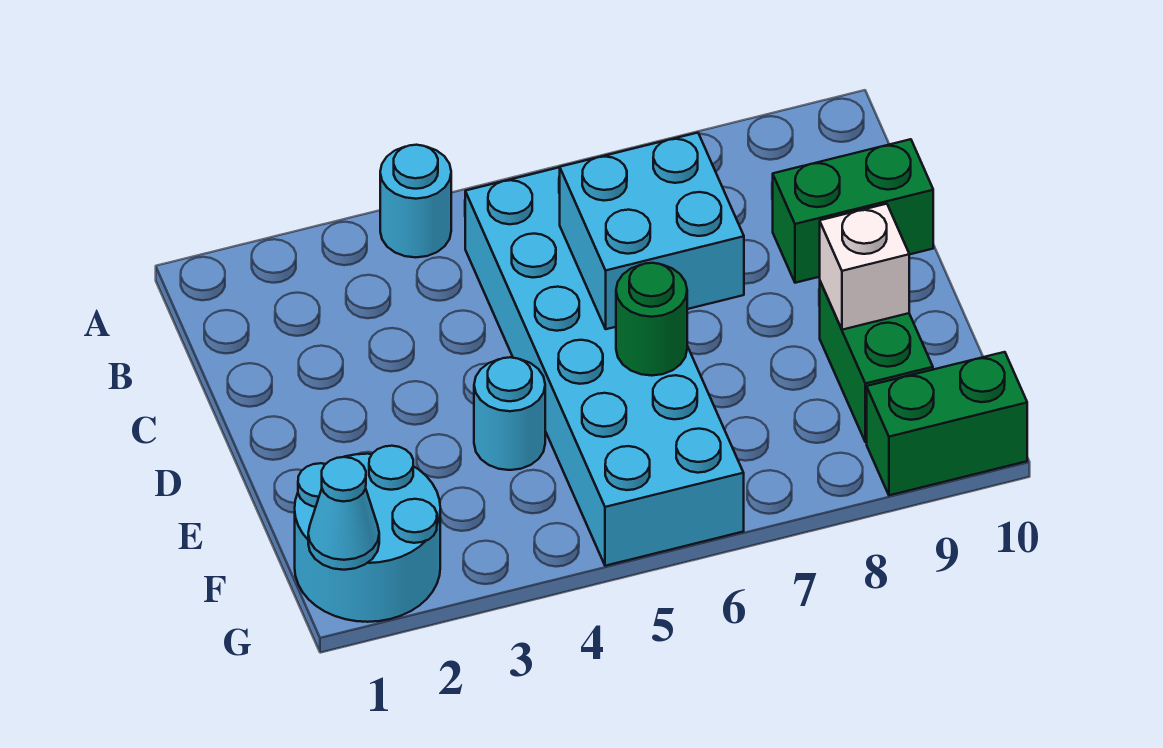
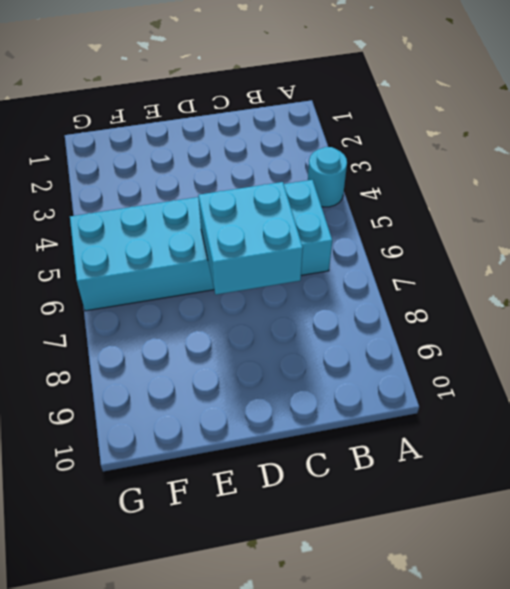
none -> green 1x2 brick [773,139,933,283]
none -> cyan 1x1 round brick [474,357,545,470]

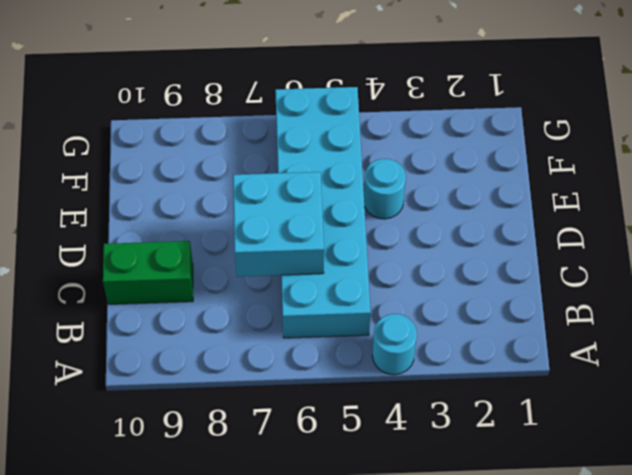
none -> green 1x2 brick [820,282,933,442]
none -> cyan 2x2 round brick [295,446,440,622]

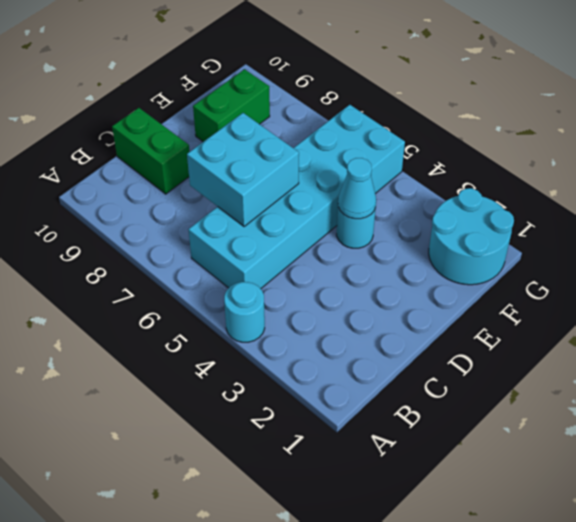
cyan 1x1 cone [338,158,376,219] -> cyan 1x1 cone moved to [308,457,379,570]
none -> green 1x2 brick [867,352,1027,495]
none -> green 1x1 round brick [616,263,687,376]

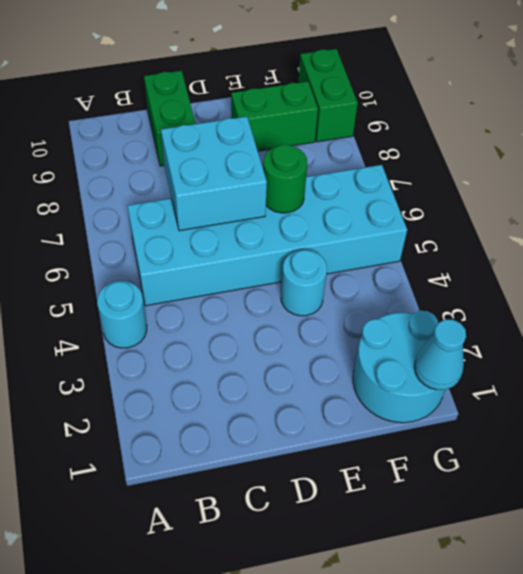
none -> white 1x1 brick [820,204,909,330]

